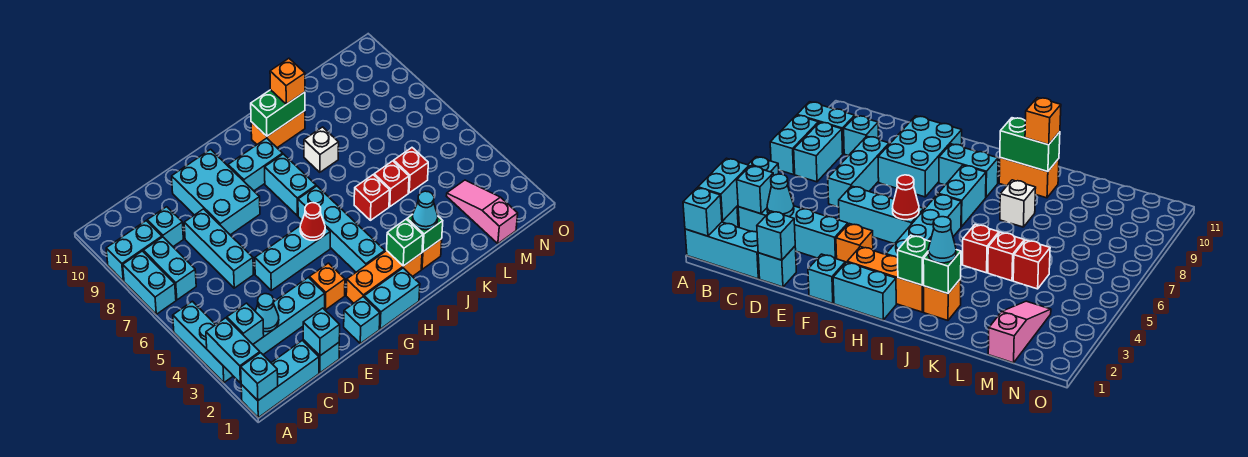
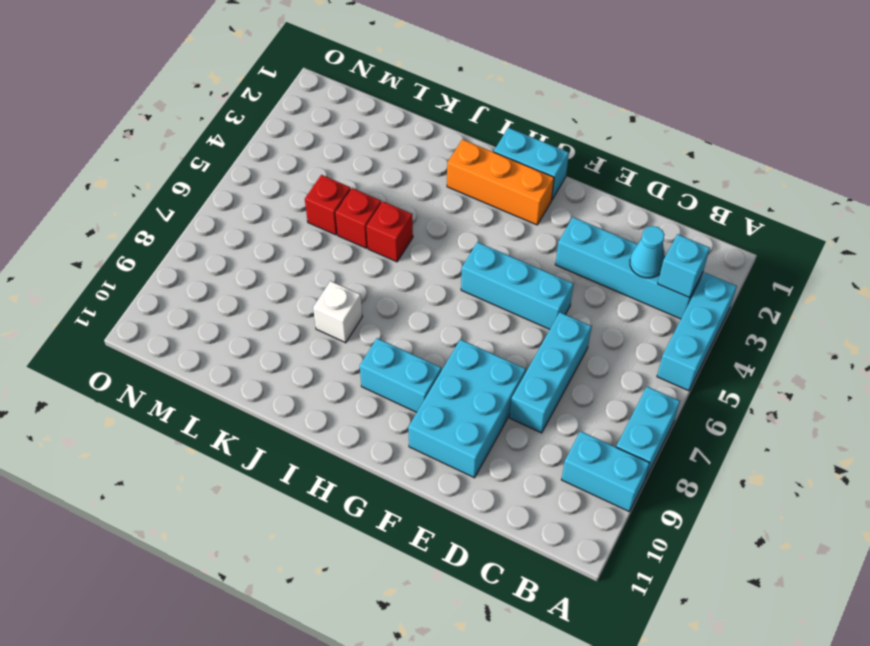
none -> cyan 1x3 brick [241,340,319,417]
none -> cyan 1x2 brick [143,237,196,300]
none -> cyan 1x1 brick [147,207,183,247]
none -> cyan 1x1 brick [303,340,339,373]

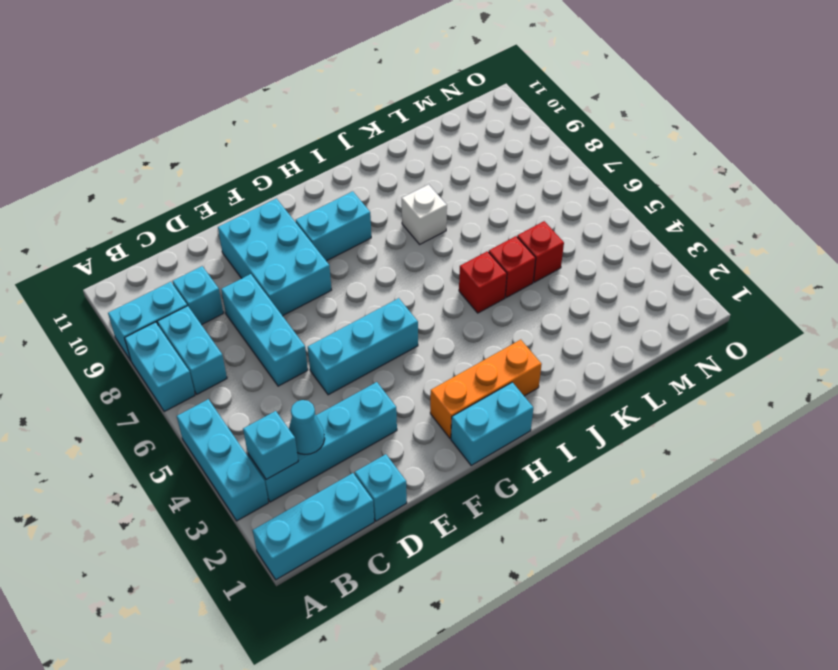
none -> cyan 1x1 brick [344,297,380,343]
none -> orange 1x1 brick [309,263,345,310]
none -> cyan 1x4 brick [298,186,385,272]
none -> cyan 1x2 brick [265,154,316,216]

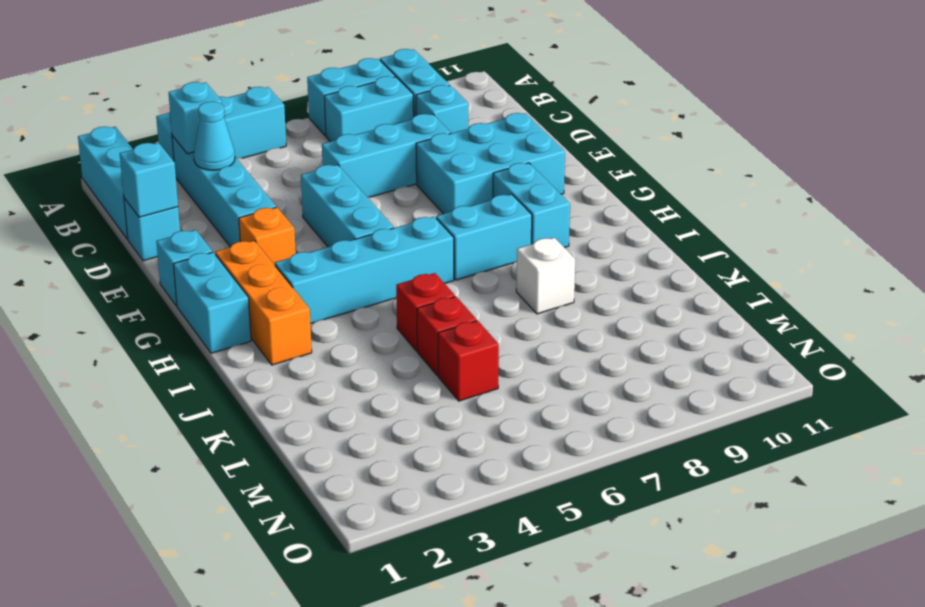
none -> orange 1x2 brick [251,111,305,148]
none -> orange 1x1 brick [421,239,442,269]
none -> pink 1x3 slope [447,180,518,244]
none -> cyan 1x1 brick [241,353,278,400]

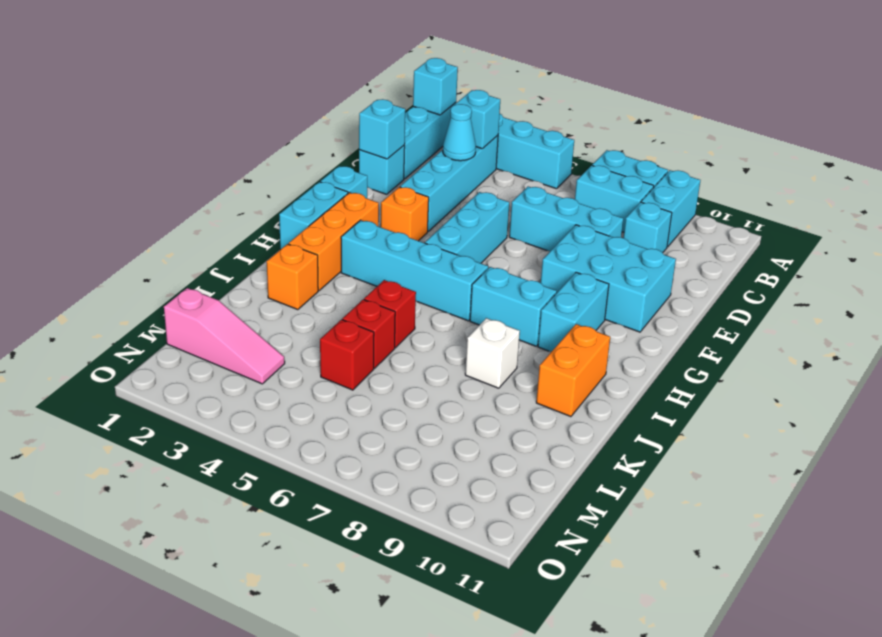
none -> cyan 1x2 brick [206,318,260,383]
none -> red 1x1 cone [300,203,325,240]
none -> green 1x1 brick [387,219,423,266]
none -> green 1x2 brick [251,90,305,136]

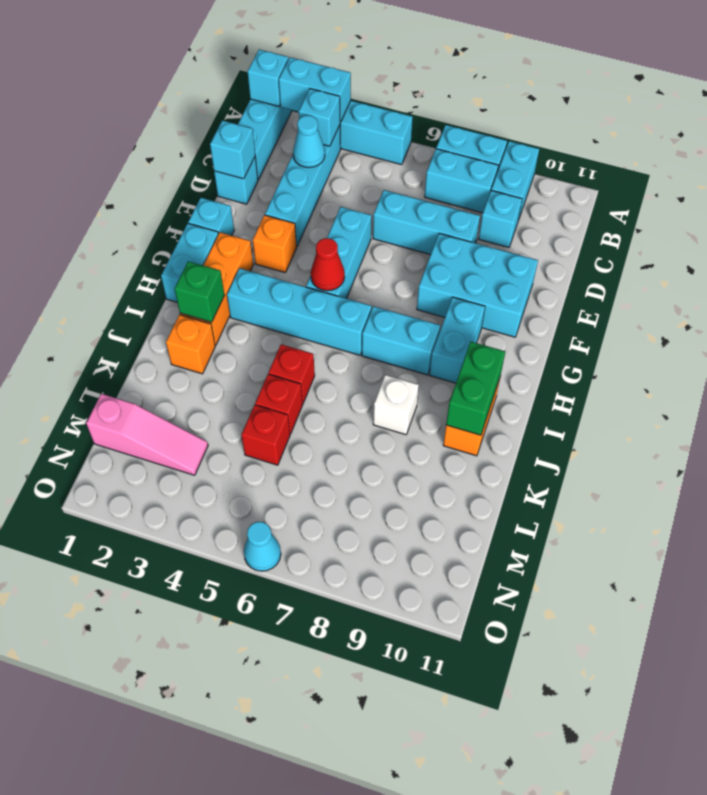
cyan 1x1 cone [244,522,281,571] -> cyan 1x1 cone moved to [412,191,438,230]
none -> green 1x1 brick [407,215,443,252]
none -> orange 1x1 brick [270,58,305,104]

